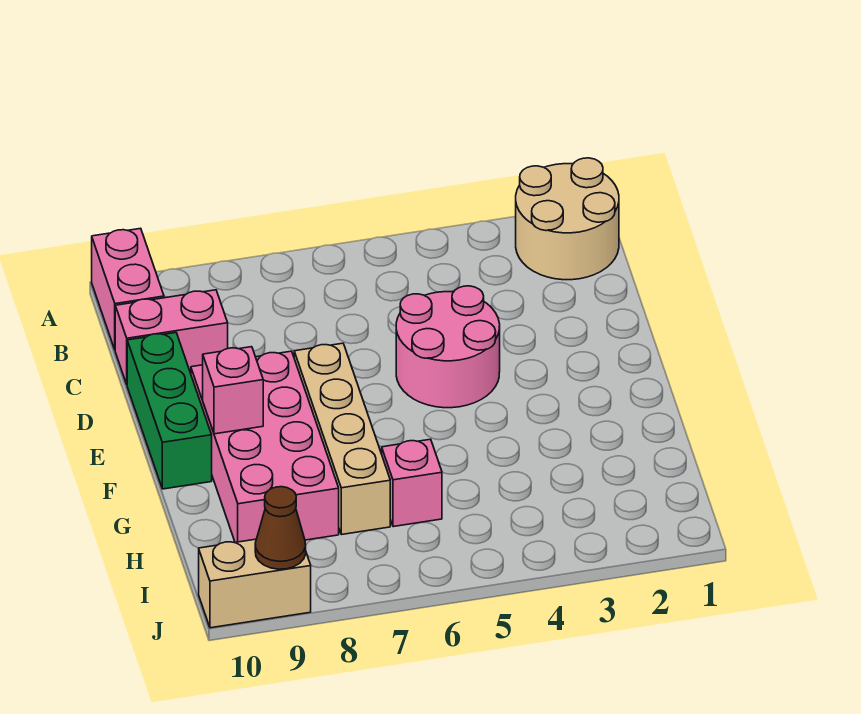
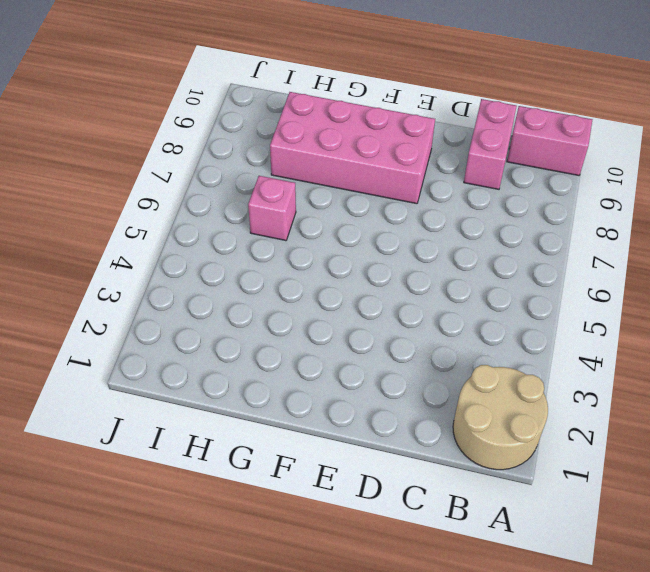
none -> pink 2x2 round brick [396,286,500,408]
none -> green 1x3 brick [127,333,212,489]

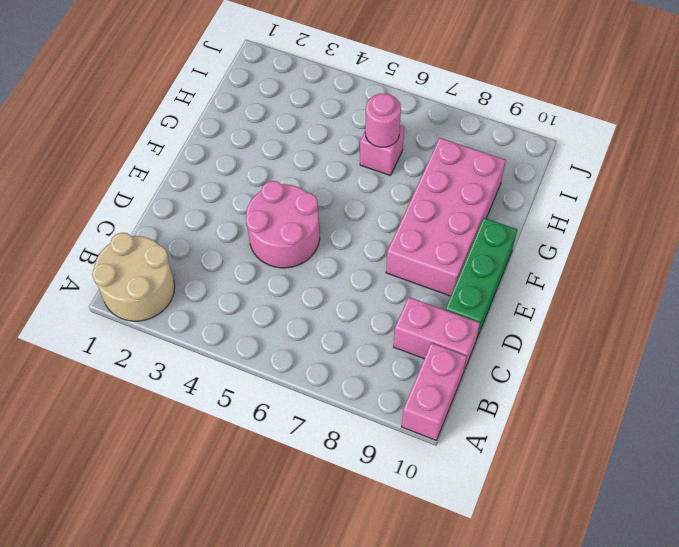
pink 1x1 round brick [365,93,401,147] -> none
none -> tan 1x4 brick [294,343,390,535]
none -> tan 1x2 brick [199,539,311,628]

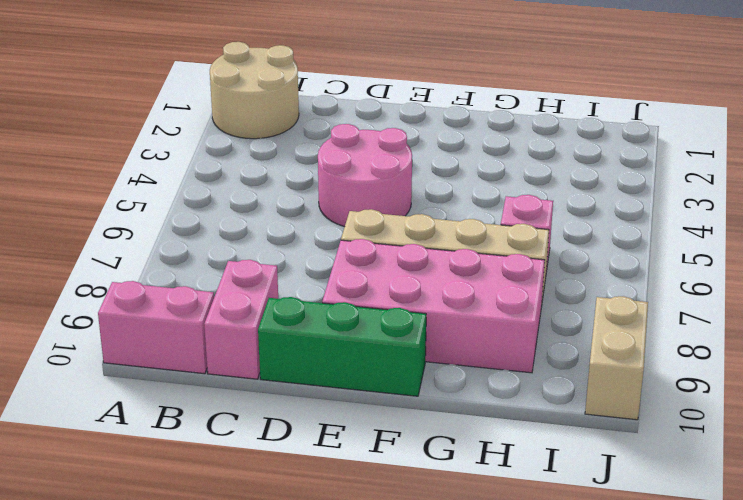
none -> pink 1x1 brick [203,347,263,434]
none -> brown 1x1 cone [255,487,306,569]

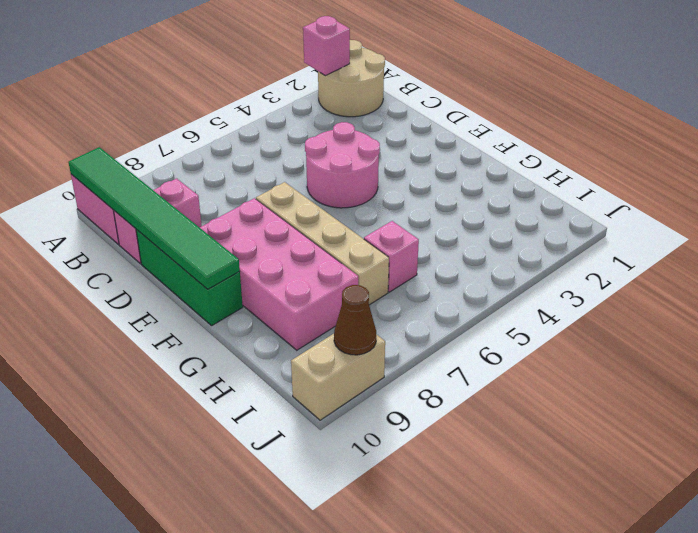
pink 1x1 brick [303,16,350,76] -> pink 1x1 brick moved to [203,347,263,434]
green 1x6 tile [68,147,240,289] -> none

